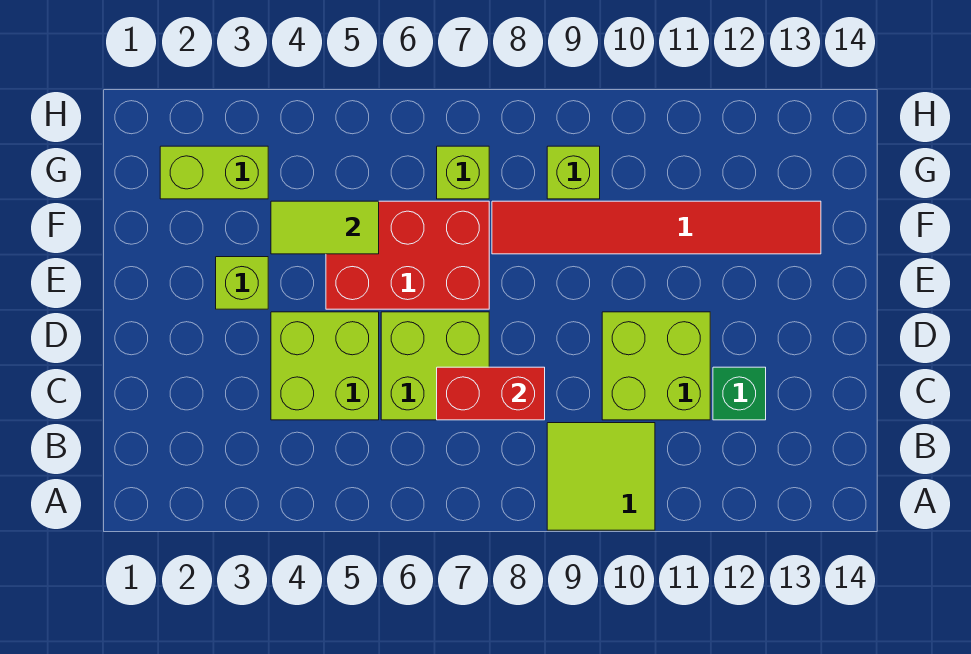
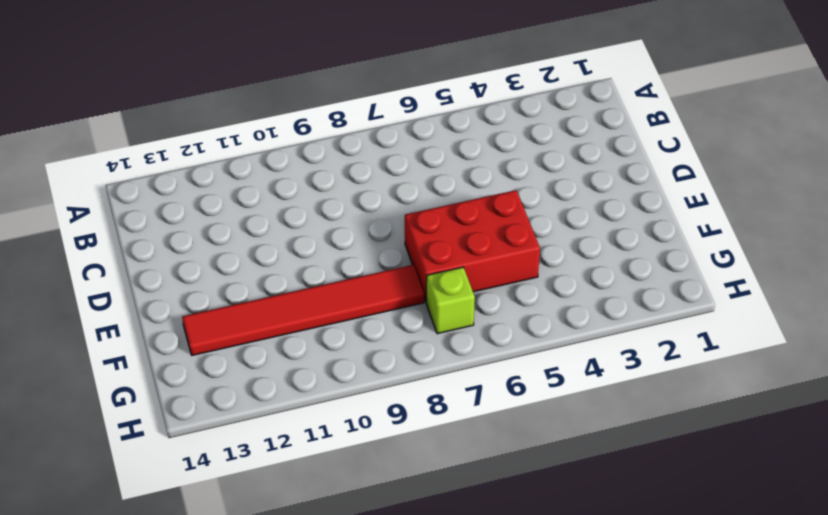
none -> lime 2x2 tile [547,423,655,530]
none -> lime 2x2 brick [271,312,379,420]
none -> lime 2x2 brick [381,312,489,420]

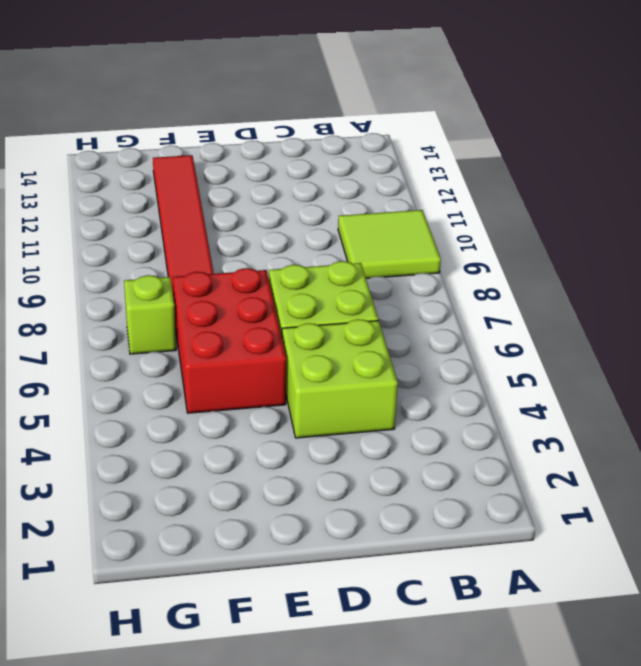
none -> lime 2x2 brick [602,312,710,420]
none -> green 1x1 brick [713,367,766,420]
none -> lime 1x1 brick [216,257,268,309]

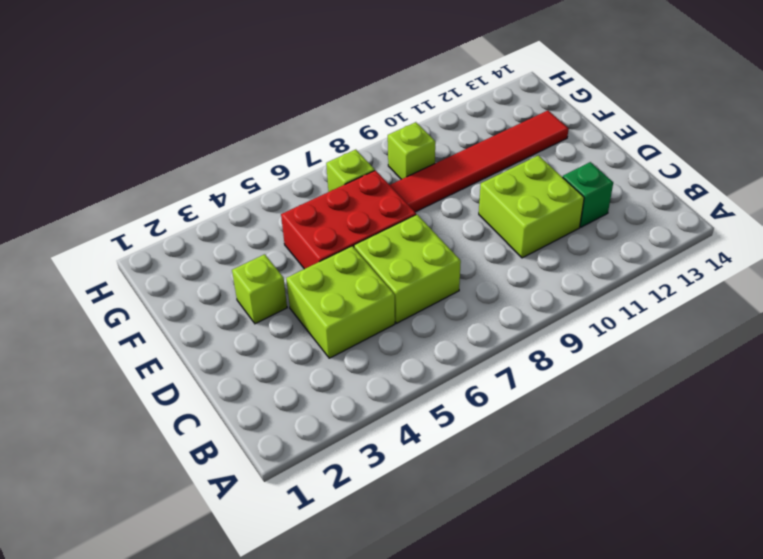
none -> lime 2x2 tile [547,423,655,530]
none -> lime 1x2 brick [160,146,268,199]
none -> red 1x2 brick [437,367,545,420]

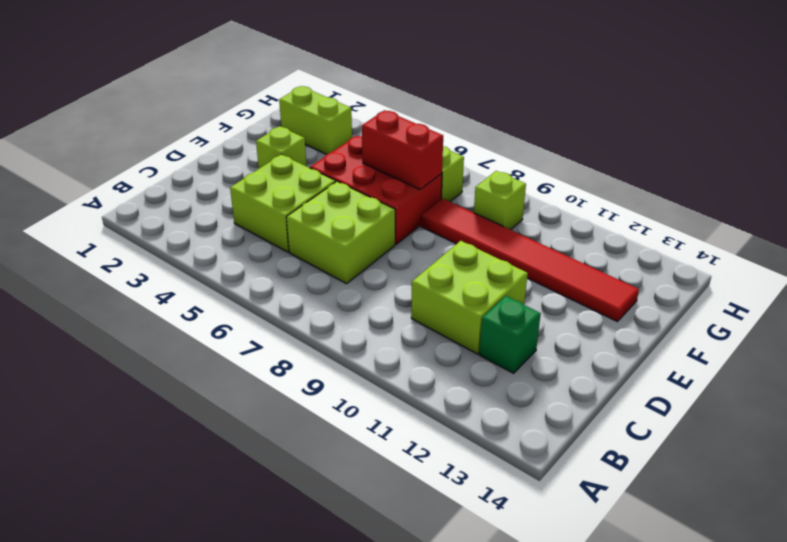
red 1x2 brick [362,110,443,189] -> red 1x2 brick moved to [437,367,545,420]
none -> lime 2x2 tile [547,423,655,530]
none -> lime 1x2 tile [271,201,379,254]

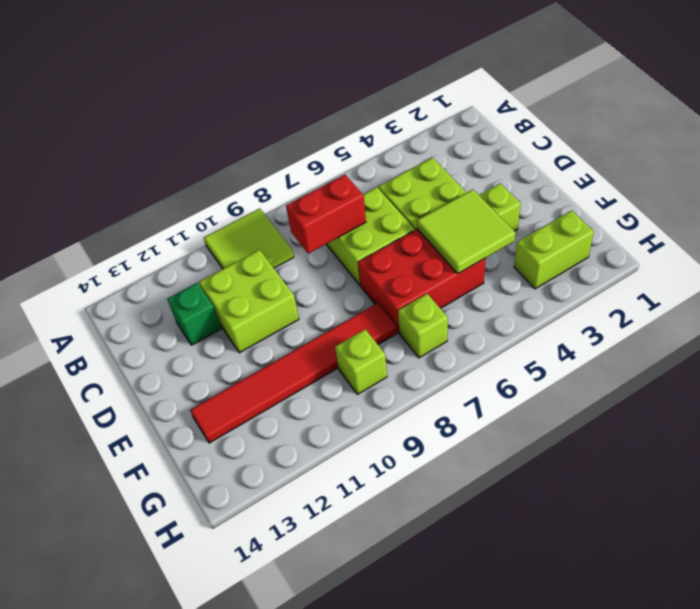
lime 2x2 tile [417,189,515,274] -> lime 1x2 tile [271,201,379,254]

